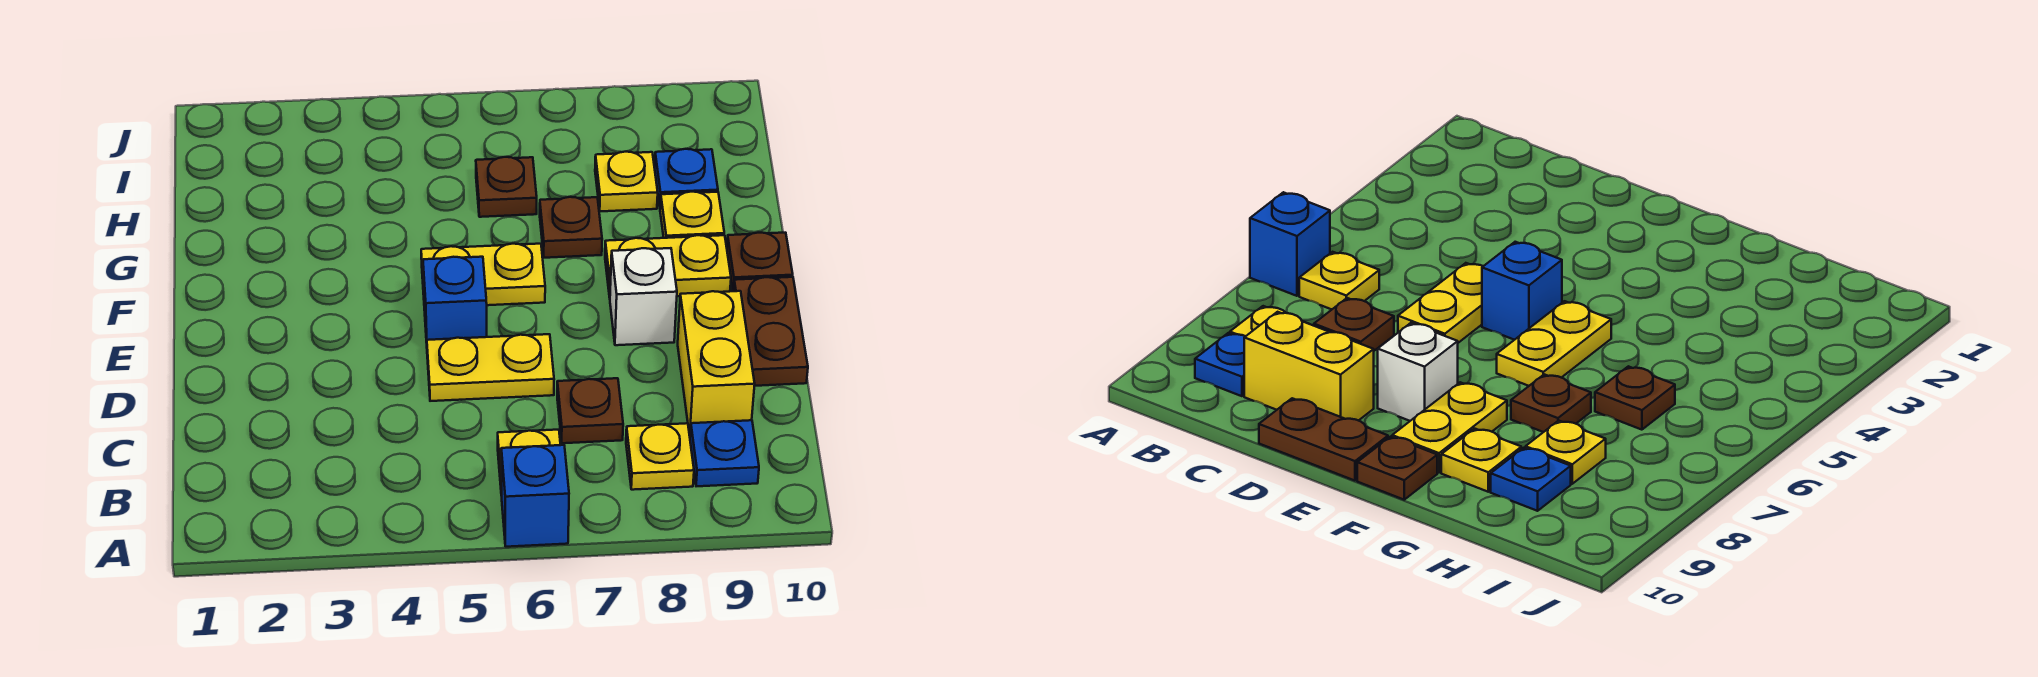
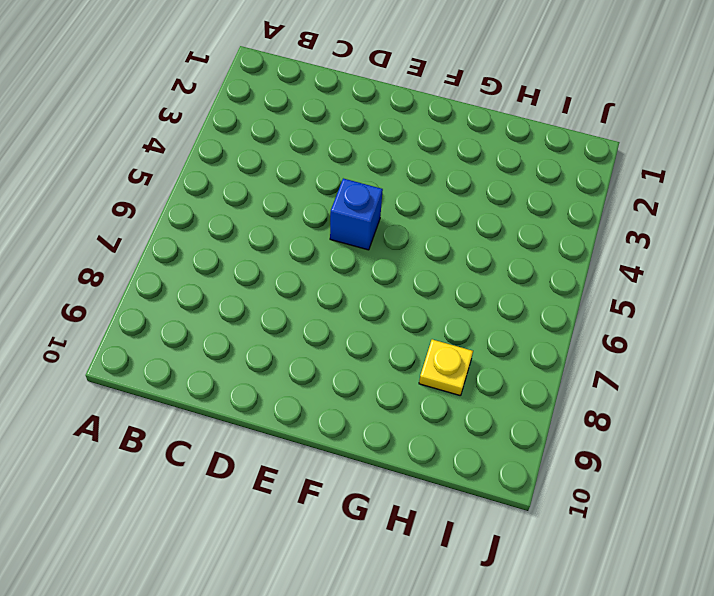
none -> blue 1x1 brick [501,445,569,547]
none -> yellow 1x1 plate [498,430,560,496]
none -> yellow 1x1 plate [626,423,694,490]

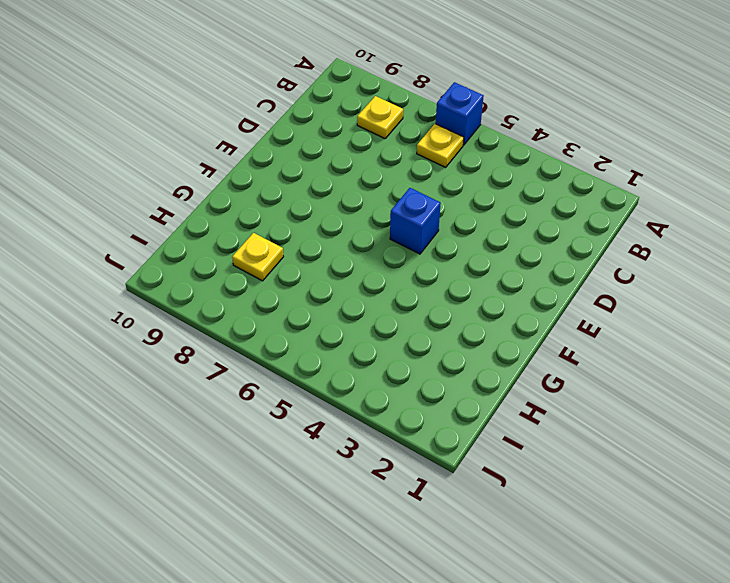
none -> blue 1x1 plate [690,420,759,486]
none -> brown 1x1 plate [557,378,623,443]
none -> yellow 1x2 brick [678,291,755,435]

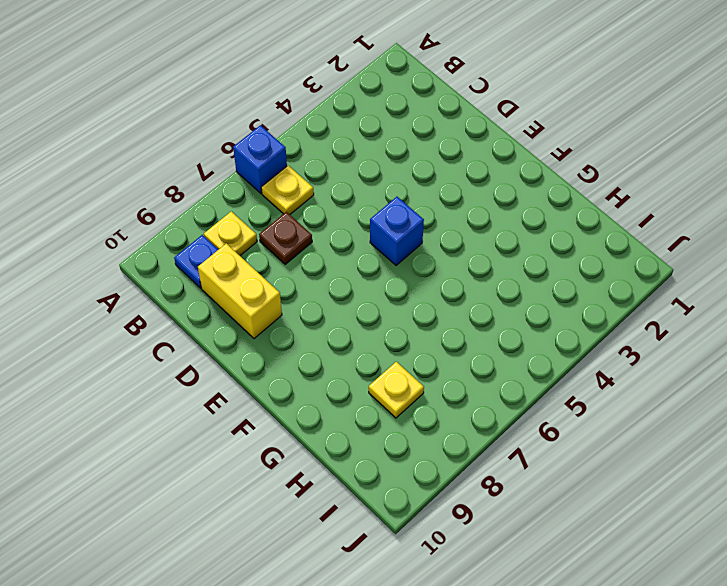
none -> yellow 1x2 plate [427,334,554,401]
none -> brown 1x2 plate [734,277,808,386]
none -> white 1x1 brick [610,248,677,345]

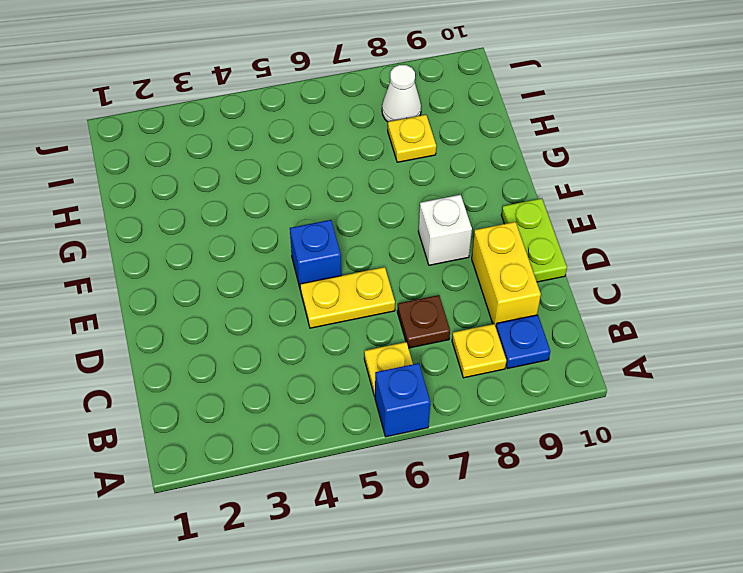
lime 1x2 plate [501,198,567,282] -> brown 1x2 plate [734,277,808,386]
white 1x1 cone [382,65,421,122] -> none
none -> yellow 1x2 plate [421,244,545,305]
none -> yellow 1x2 plate [605,235,731,297]
none -> brown 1x1 plate [727,233,793,291]

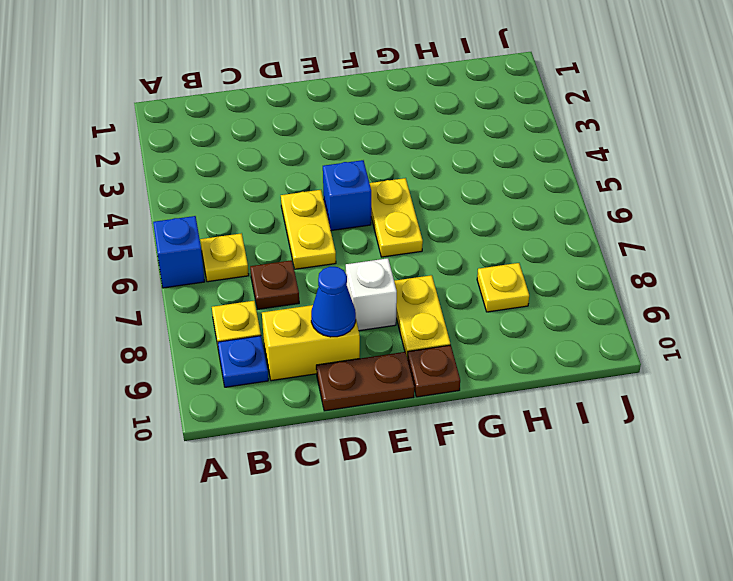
blue 1x1 cone [311,267,356,337] -> none
none -> brown 1x1 plate [540,197,602,258]
none -> yellow 1x1 plate [660,192,724,238]
none -> brown 1x1 plate [476,157,537,217]

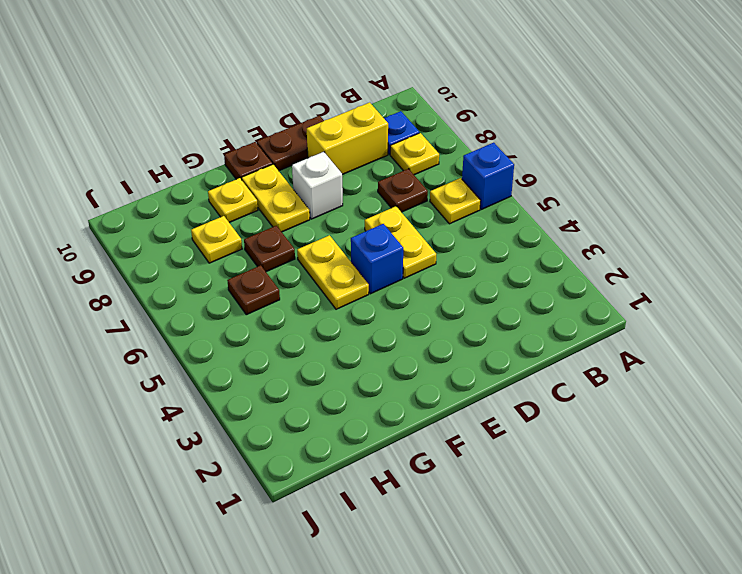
none -> blue 1x1 plate [655,149,718,206]

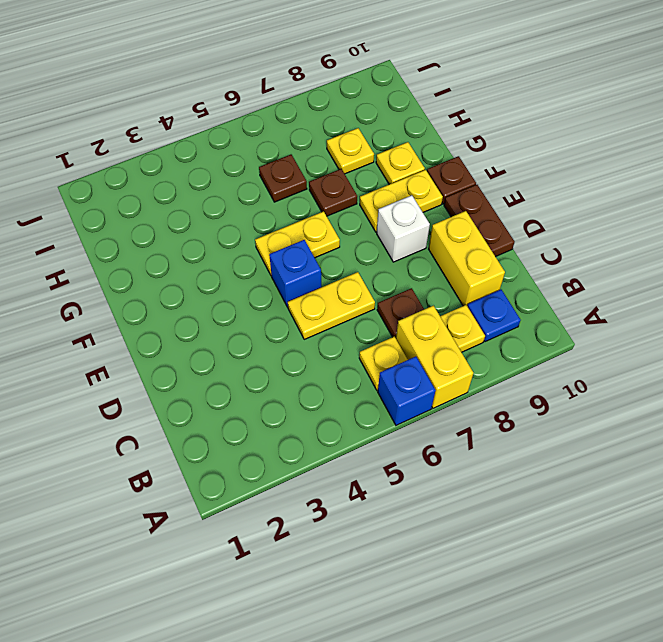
yellow 1x2 brick [396,306,473,408] -> none
none -> blue 1x1 plate [655,149,718,206]

